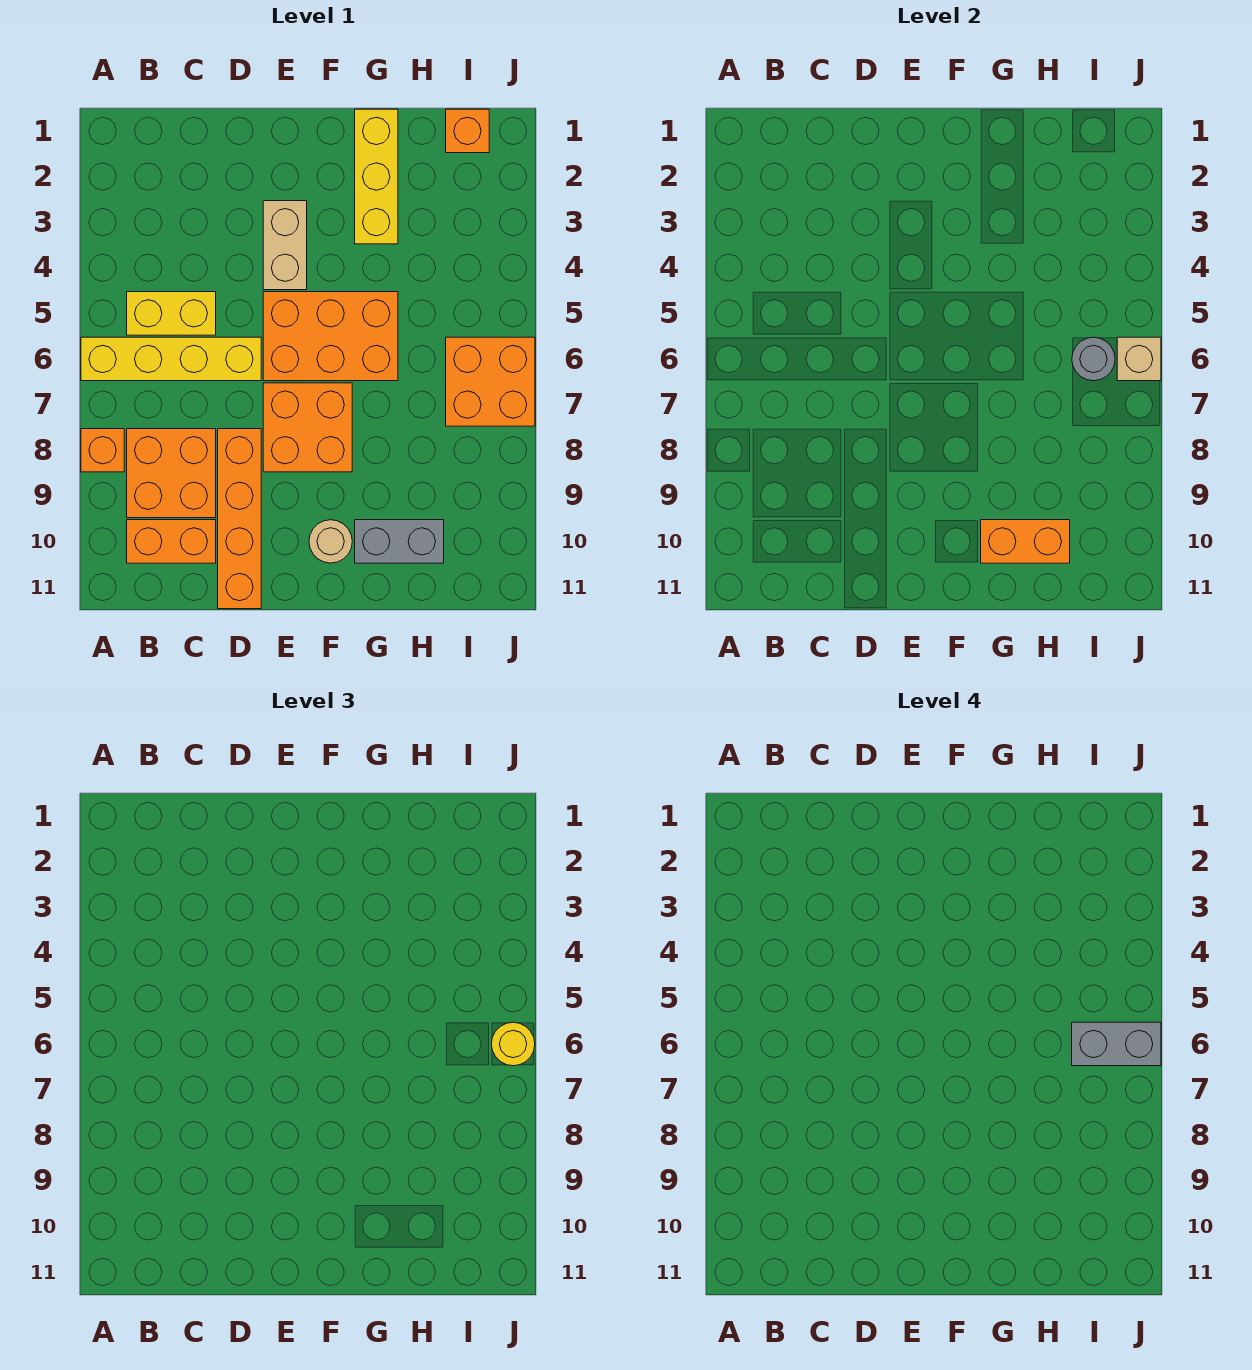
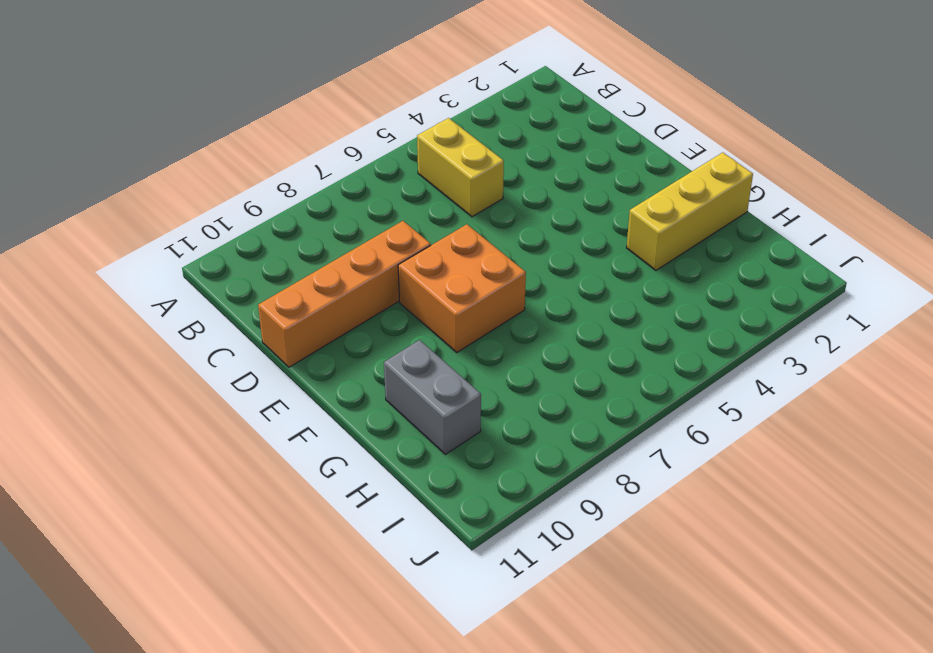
none -> yellow 1x4 brick [81,337,261,381]
none -> orange 1x1 brick [81,429,124,472]
none -> orange 2x2 brick [127,429,216,518]

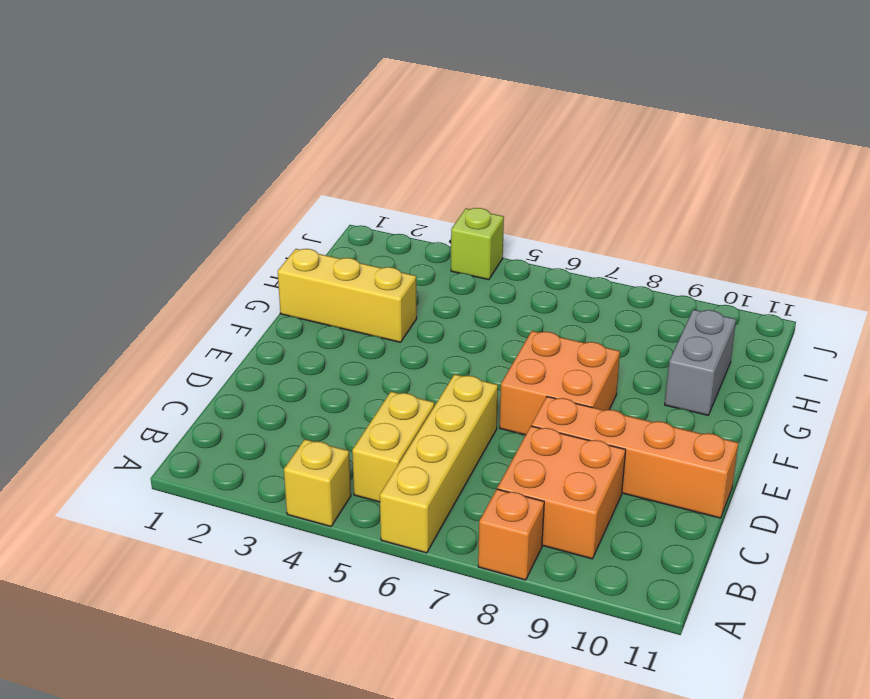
yellow 1x1 brick [284,439,351,527] -> none
lime 1x1 brick [451,208,504,280] -> none
none -> orange 1x2 brick [127,520,216,563]
none -> tan 1x2 brick [263,201,307,290]
none -> orange 2x3 brick [263,292,398,381]

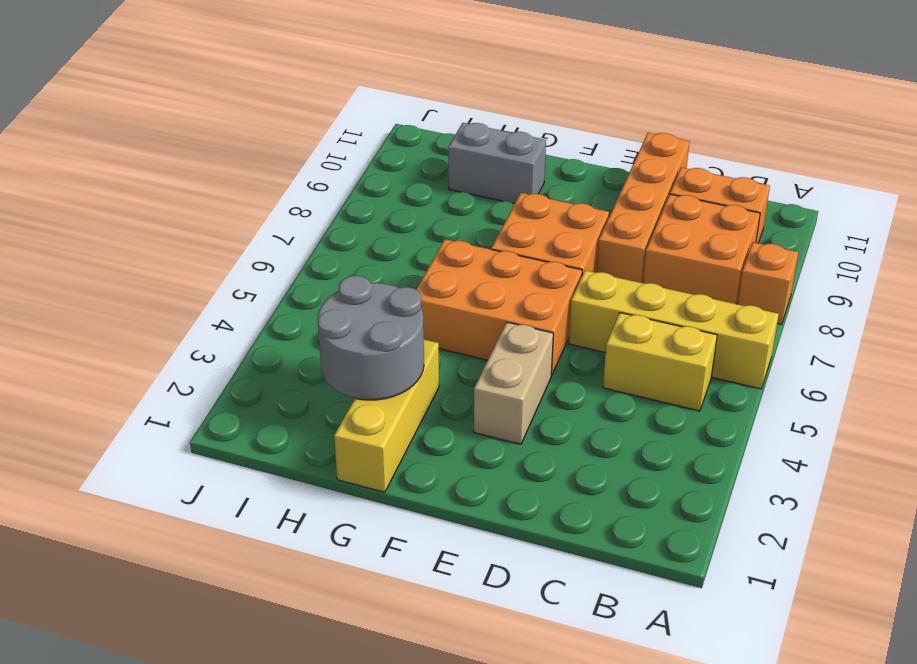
grey 2x2 round brick [318,276,424,400] -> none
none -> tan 1x1 round brick [309,520,352,563]
none -> orange 1x1 brick [446,109,489,153]
none -> orange 2x2 brick [446,337,535,426]

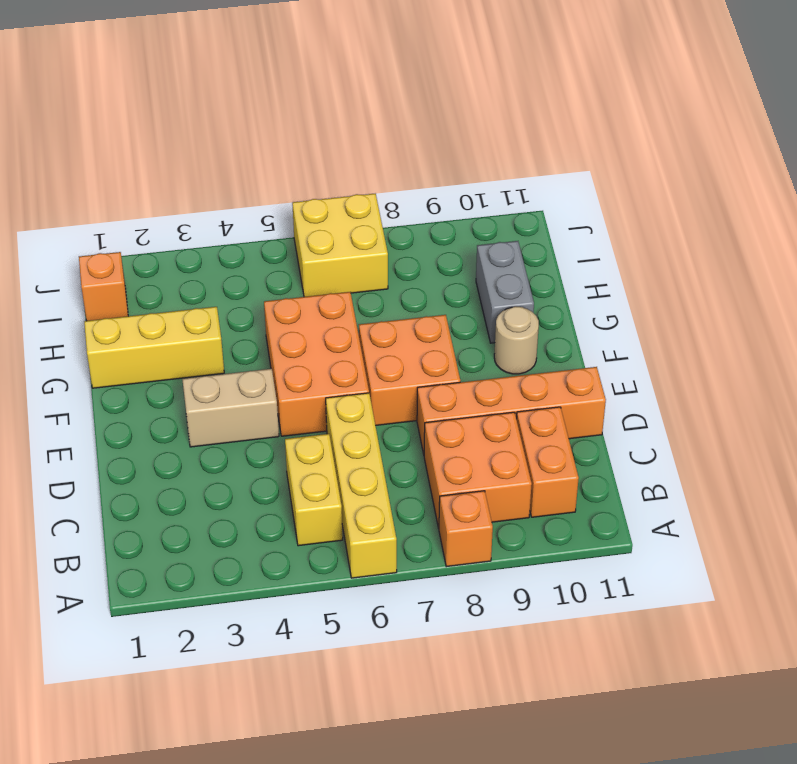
yellow 2x2 brick [292,194,388,297] -> orange 2x2 brick [446,337,535,426]
none -> orange 1x2 brick [981,520,1070,563]
none -> grey 1x1 round brick [1072,337,1115,381]
none -> tan 1x1 brick [1117,337,1161,381]

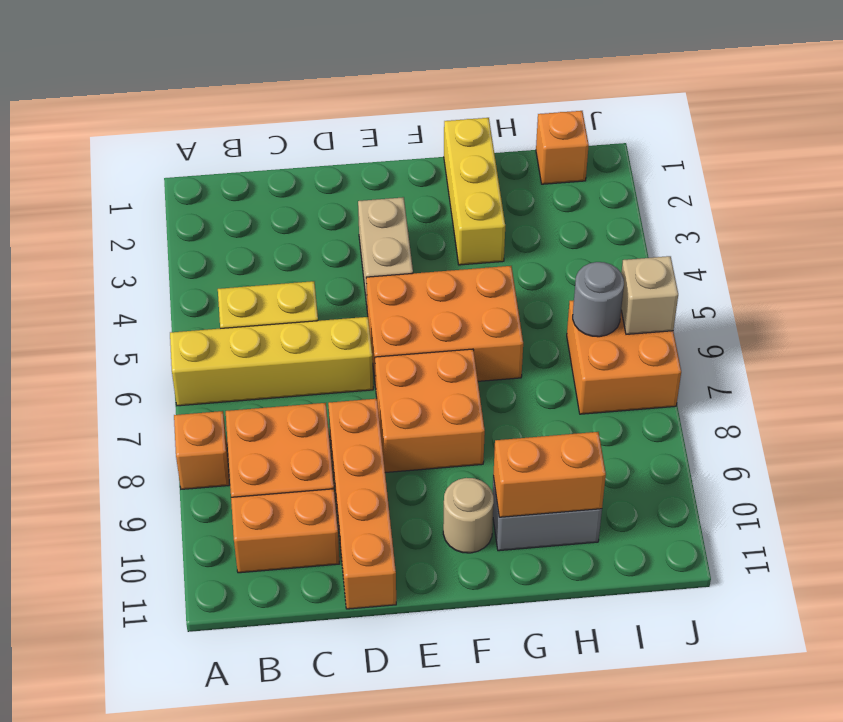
none -> yellow 1x1 round brick [491,1022,535,1066]
none -> grey 1x2 brick [1072,1022,1161,1066]

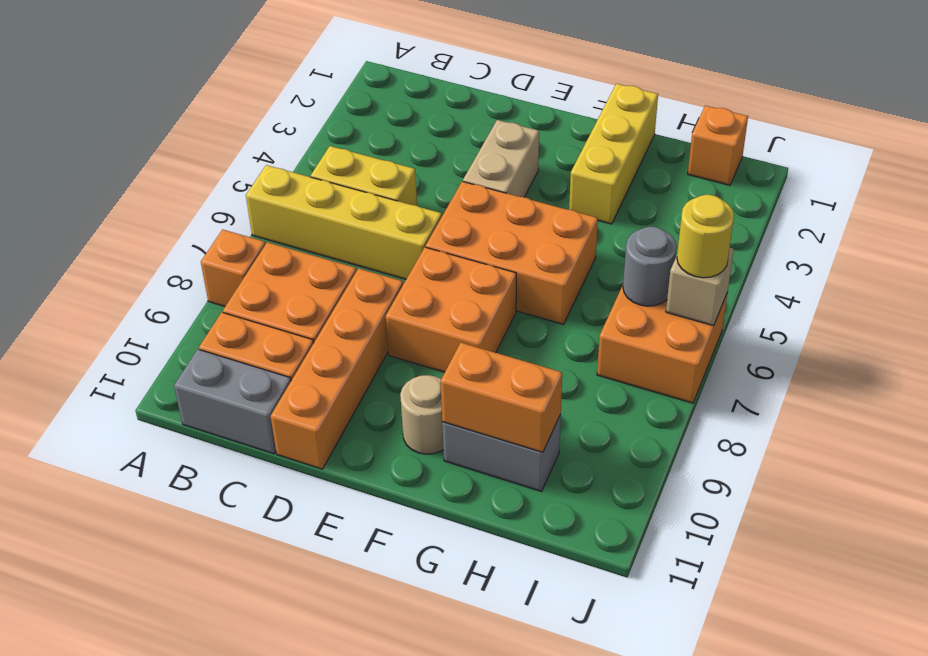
grey 1x2 brick [174,349,291,454] -> grey 1x2 brick moved to [1072,1022,1161,1066]

